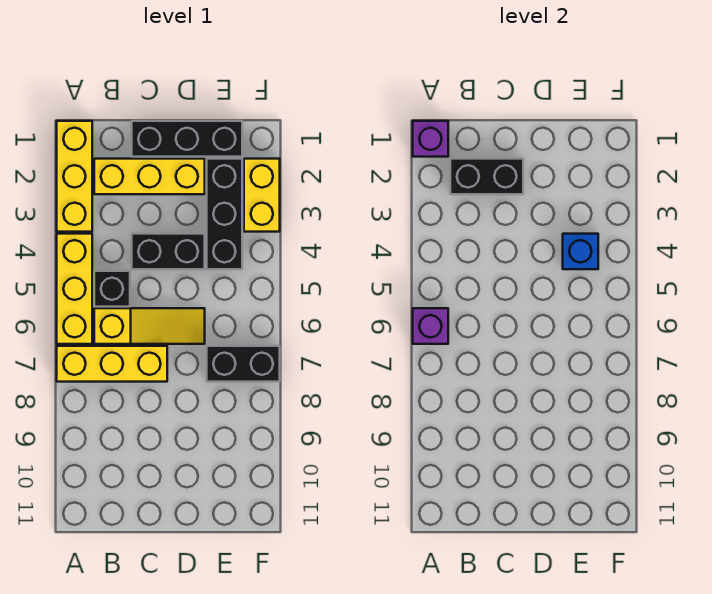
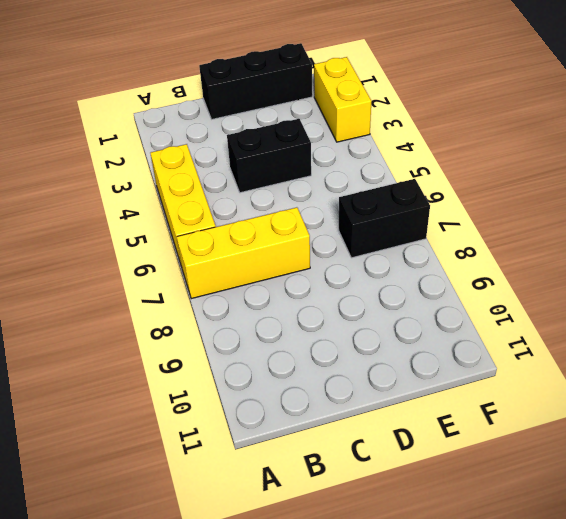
none -> yellow 1x3 brick [57,121,92,232]
none -> yellow 1x3 brick [94,159,205,194]
none -> black 1x1 brick [94,271,130,307]

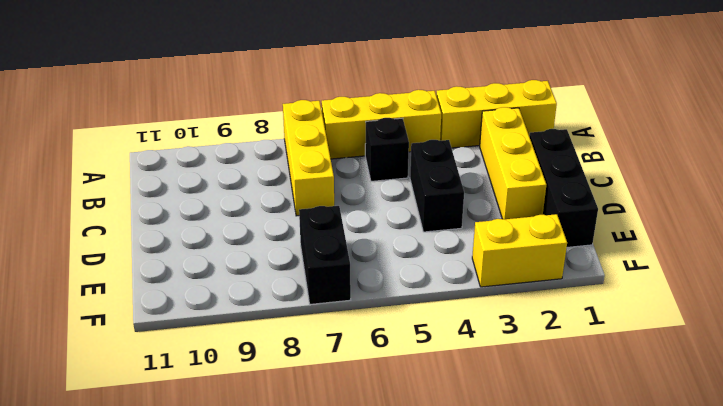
none -> yellow 1x3 slope [94,308,205,344]
none -> black 1x3 brick [207,159,242,269]
none -> purple 1x1 brick [413,121,448,157]

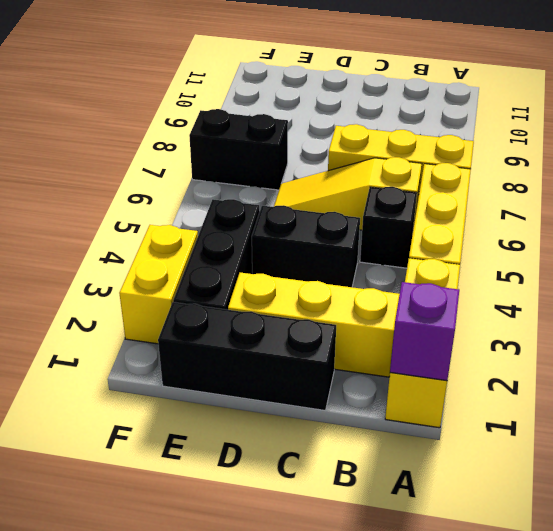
none -> purple 1x1 brick [413,308,448,344]
none -> black 1x2 brick [450,159,523,194]
none -> blue 1x1 brick [563,234,598,269]

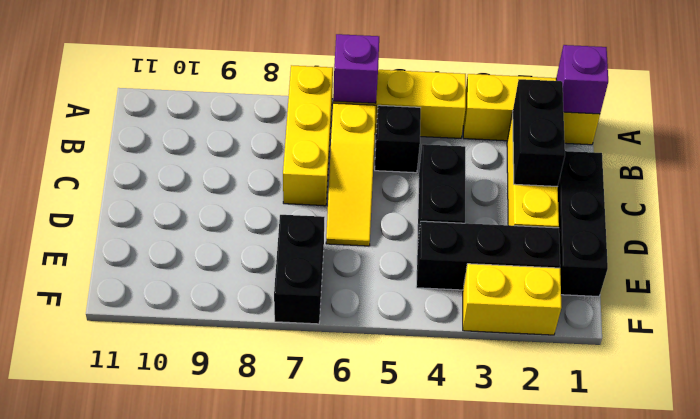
none -> blue 1x1 brick [563,234,598,269]

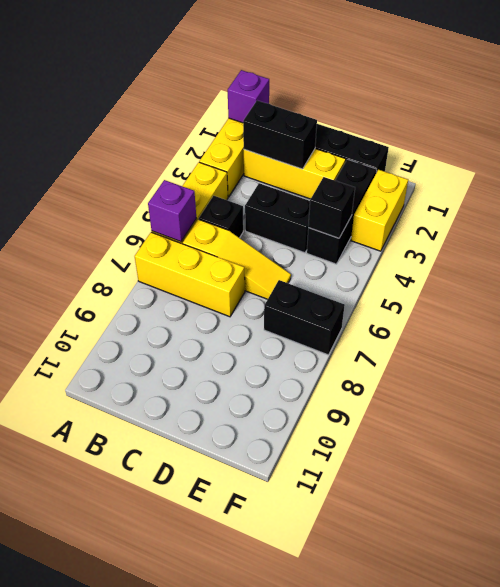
black 1x1 brick [308,177,355,238] -> blue 1x1 brick [563,234,598,269]

